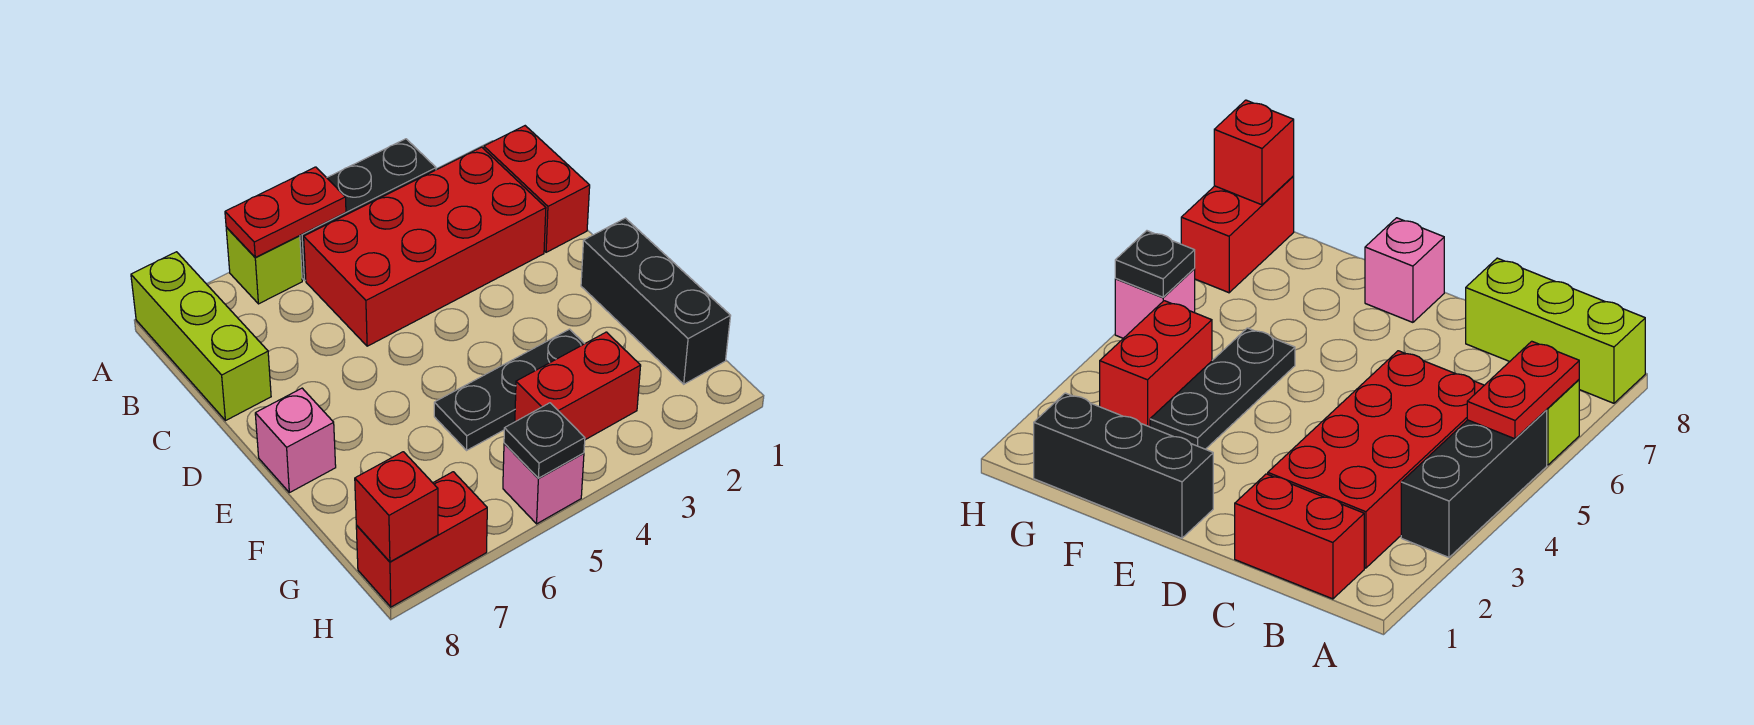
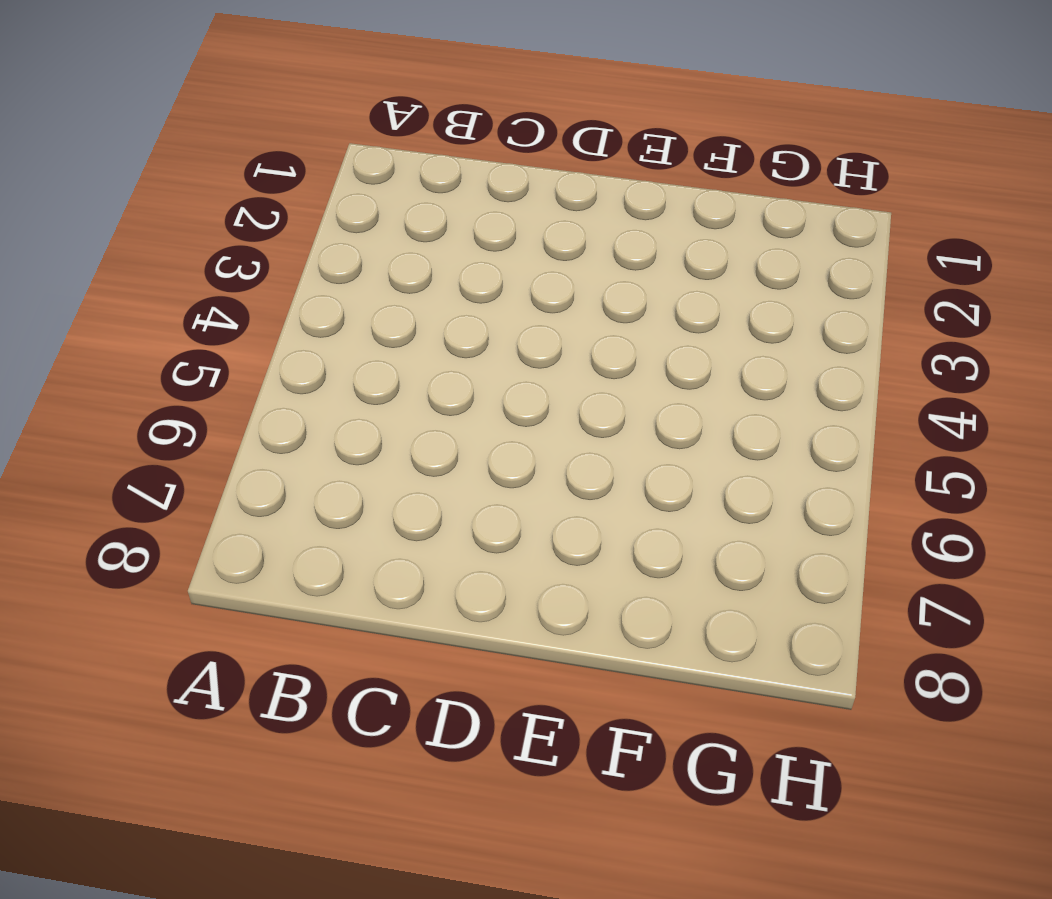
none -> black 1x3 brick [300,139,436,281]
none -> lime 1x1 brick [226,227,302,304]
none -> lime 1x3 brick [131,252,271,421]

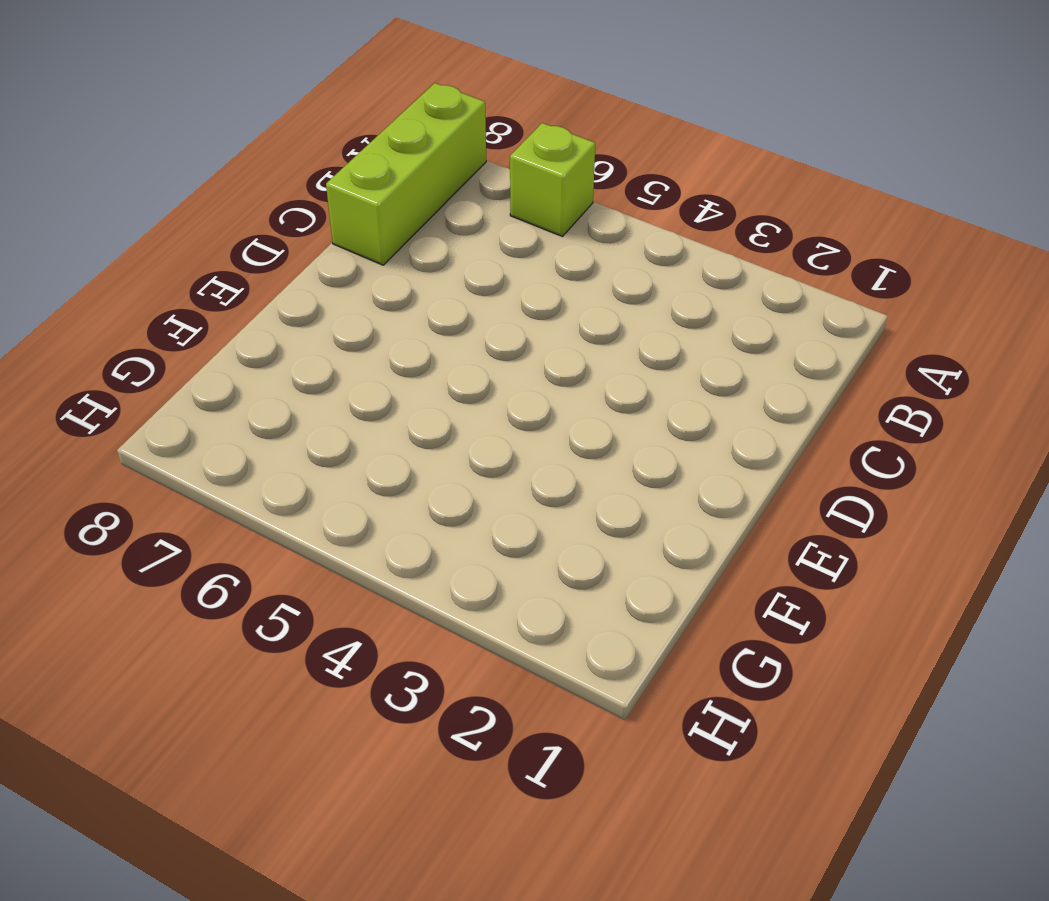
none -> black 1x3 brick [300,139,436,281]
none -> red 1x2 brick [484,126,590,252]
none -> red 2x4 brick [304,147,546,346]

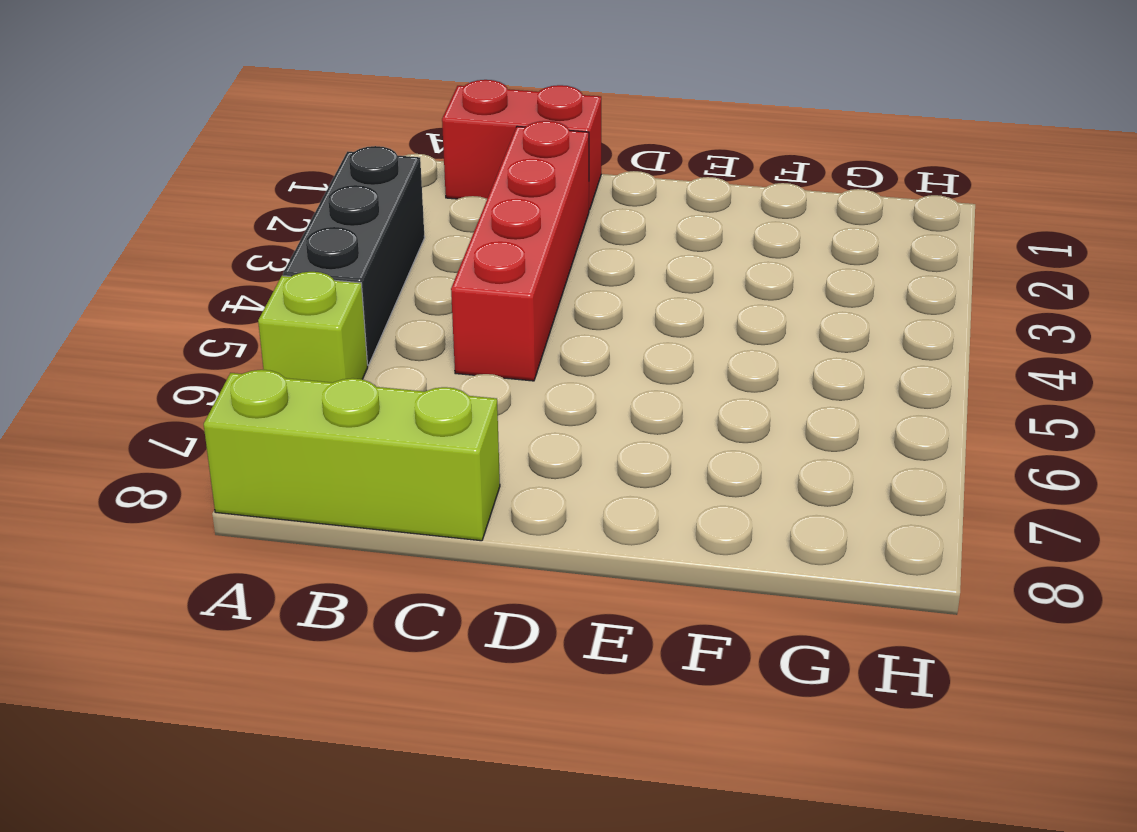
red 1x4 brick [451,121,589,381] -> red 2x4 brick [304,147,546,346]
none -> black 1x3 brick [581,218,730,384]
none -> pink 1x1 brick [255,388,336,493]
none -> black 1x3 plate [434,329,584,450]

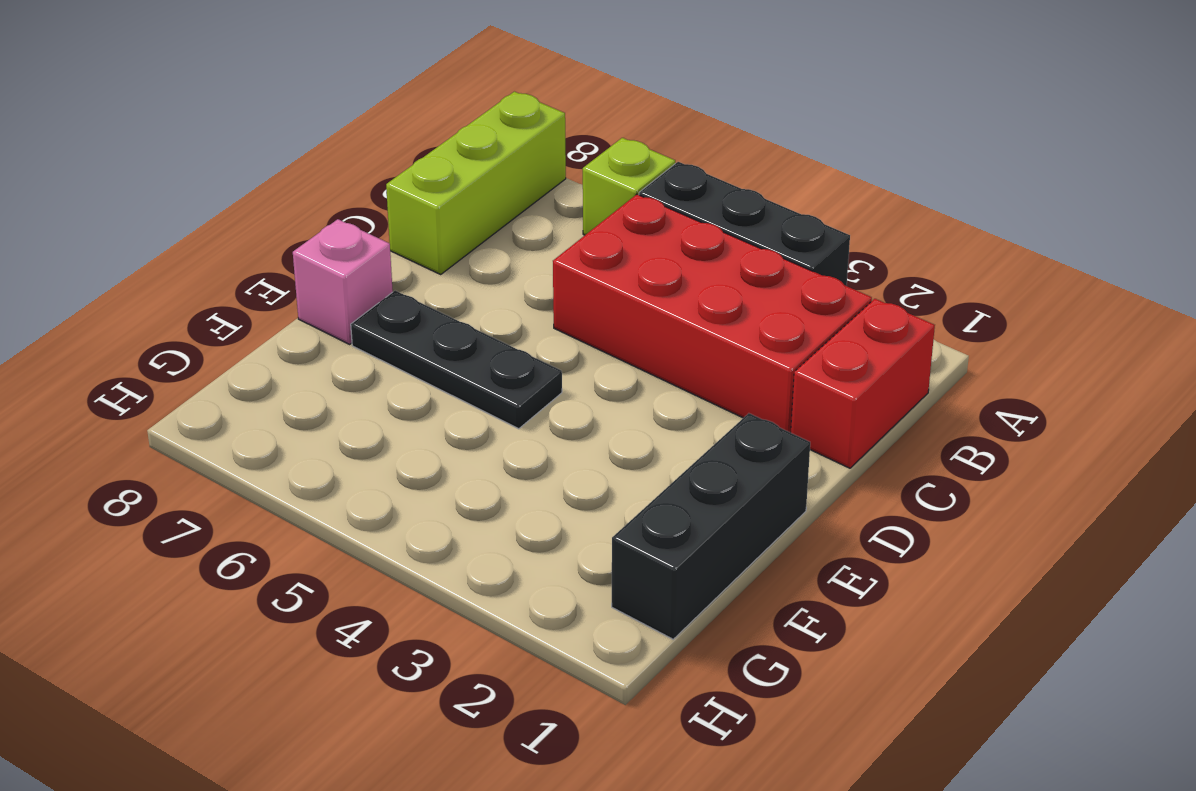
black 1x3 plate [351,291,562,429] -> black 1x3 plate moved to [434,329,584,450]
none -> red 1x2 brick [515,332,641,440]
none -> pink 1x1 brick [503,443,584,524]
none -> red 1x2 brick [356,472,487,607]

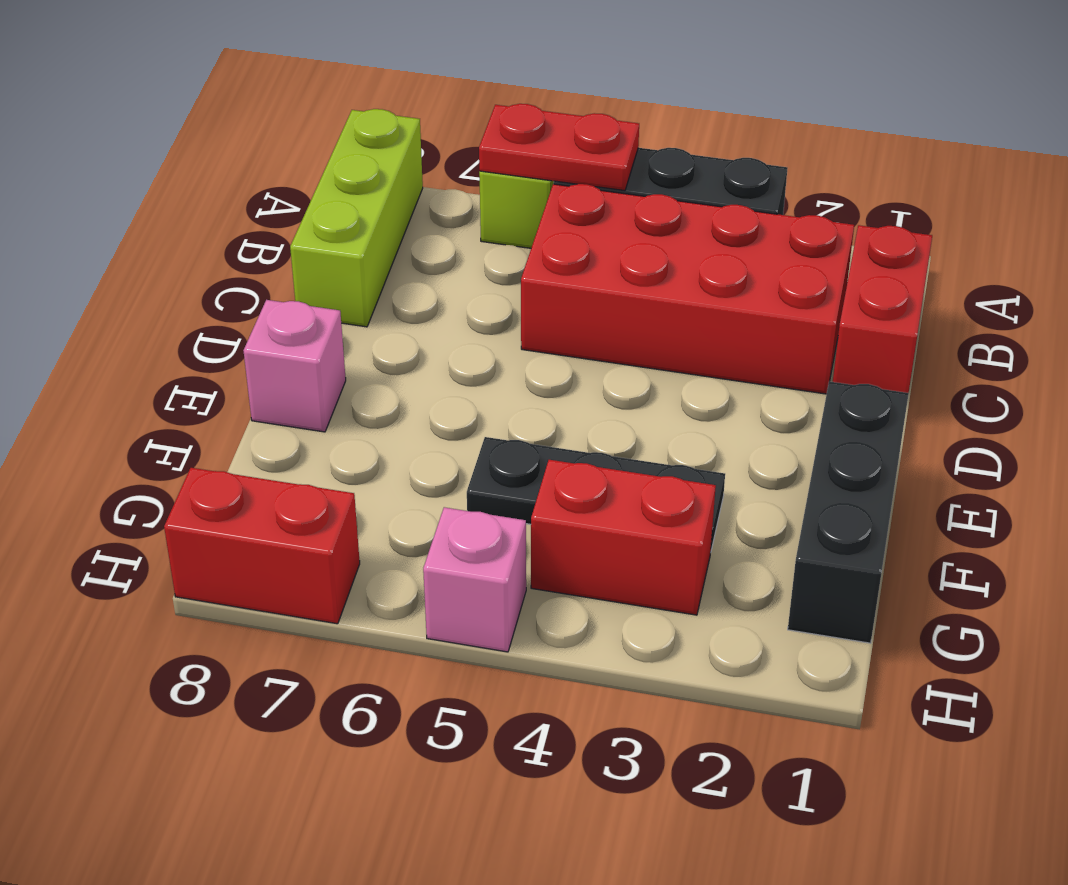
none -> black 1x1 plate [504,403,585,478]
none -> red 1x1 brick [355,452,438,562]

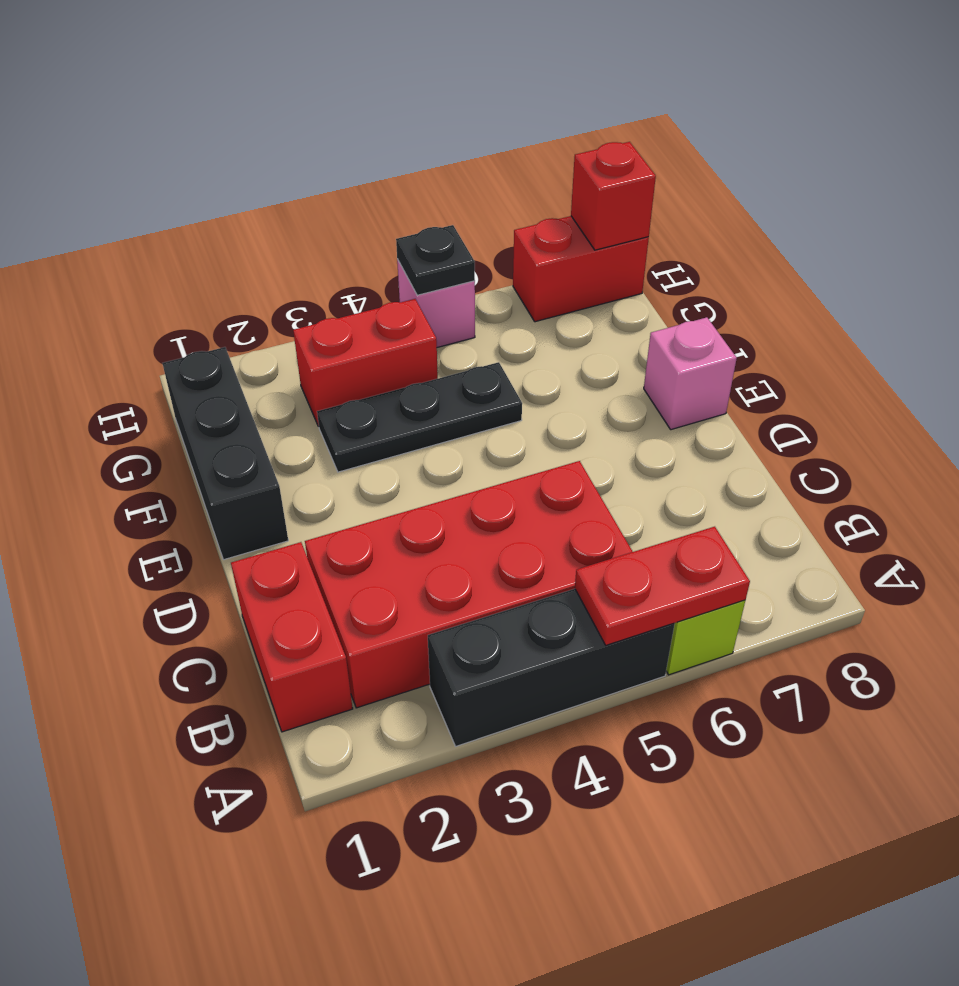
none -> lime 1x3 brick [131,252,271,421]

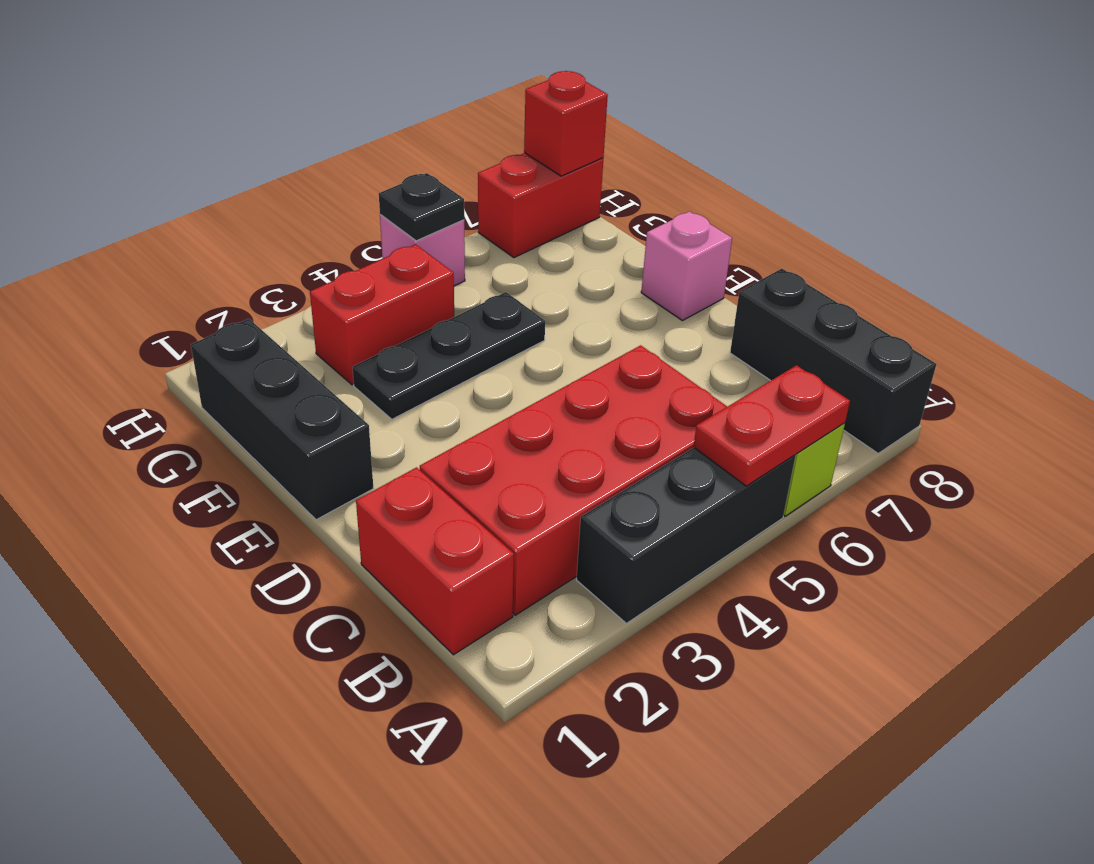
black 1x3 brick [730,269,936,453] -> lime 1x3 brick [131,252,271,421]

